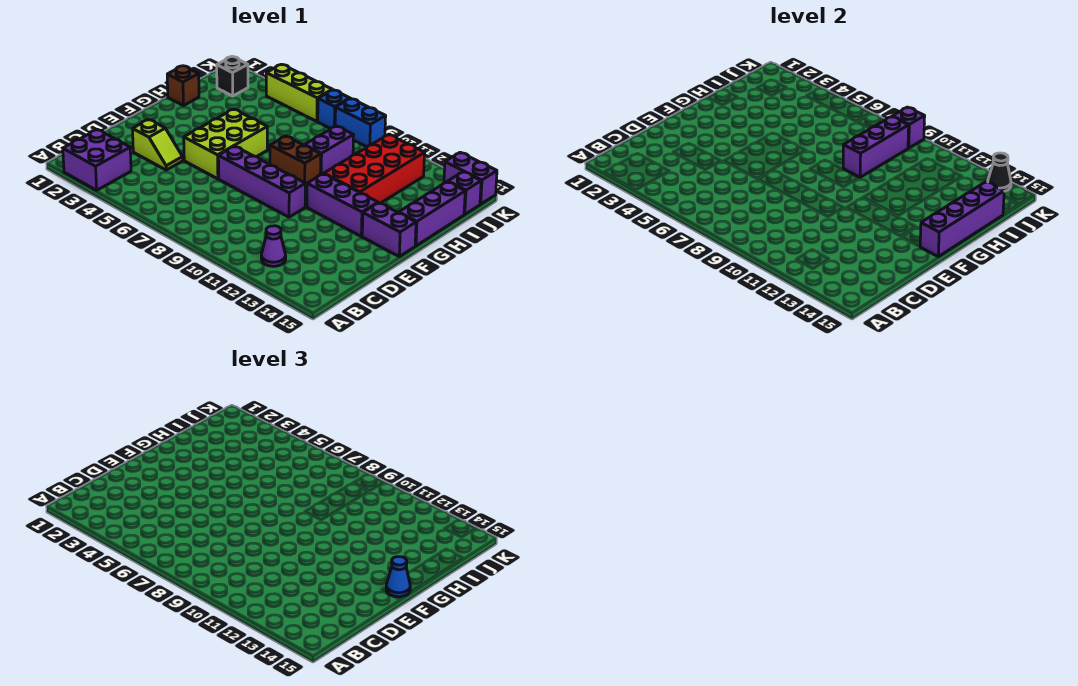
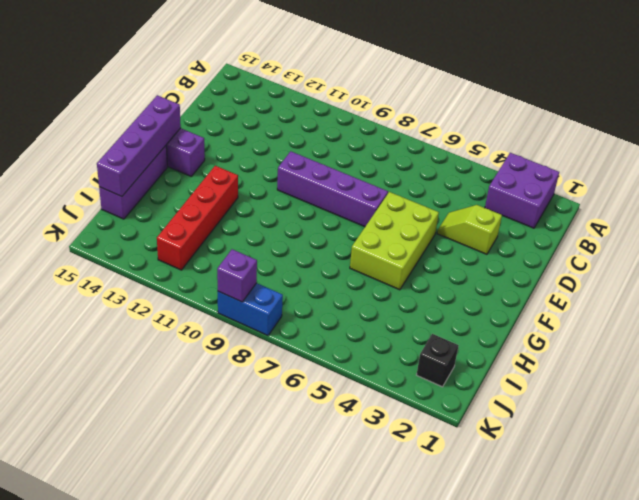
red 1x4 brick [157,166,238,270] -> red 2x4 brick [324,134,425,203]
none -> purple 1x1 cone [261,226,286,266]
none -> purple 1x3 brick [307,174,378,236]
none -> brown 1x2 brick [270,136,321,187]

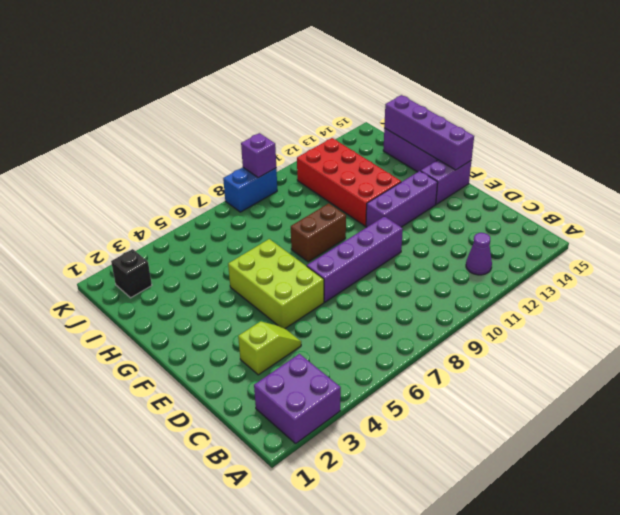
none -> brown 1x1 brick [167,66,199,106]
none -> purple 1x2 brick [305,126,353,175]
none -> purple 1x1 brick [448,172,481,214]

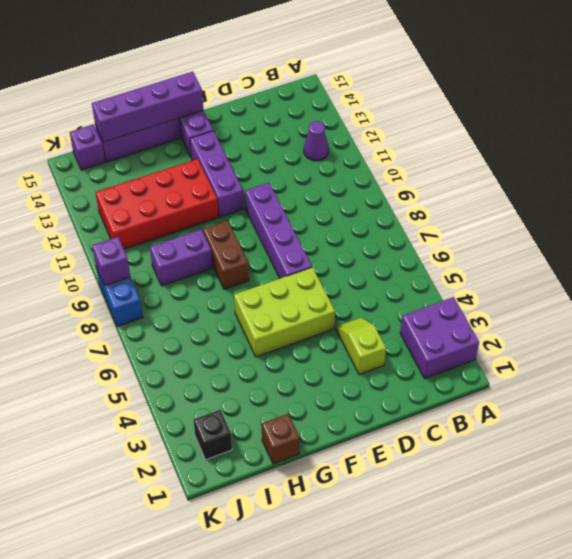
none -> lime 1x3 brick [266,64,332,121]
none -> blue 1x1 brick [318,90,350,129]
none -> purple 1x2 brick [444,152,497,204]

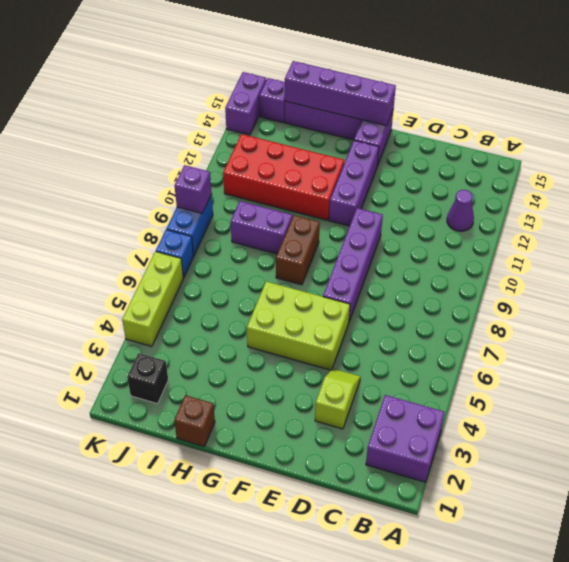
none -> purple 1x3 brick [843,117,909,177]
none -> black 1x1 cone [988,153,1011,191]
none -> blue 1x1 cone [386,557,410,597]

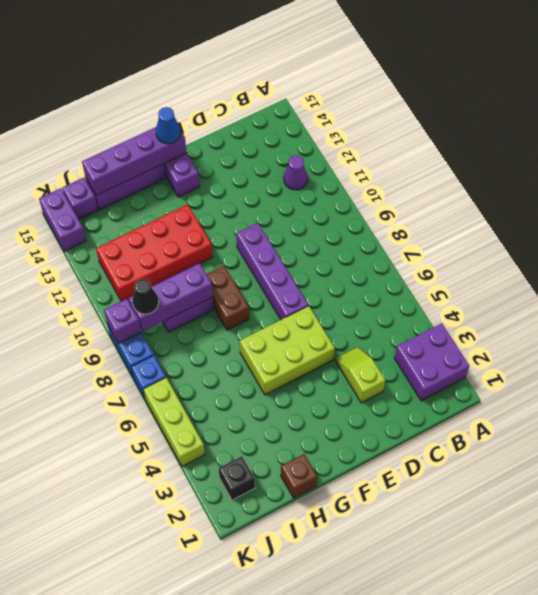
black 1x1 cone [132,279,159,314] -> black 1x1 cone moved to [988,153,1011,191]
none -> purple 1x3 brick [307,174,378,236]

